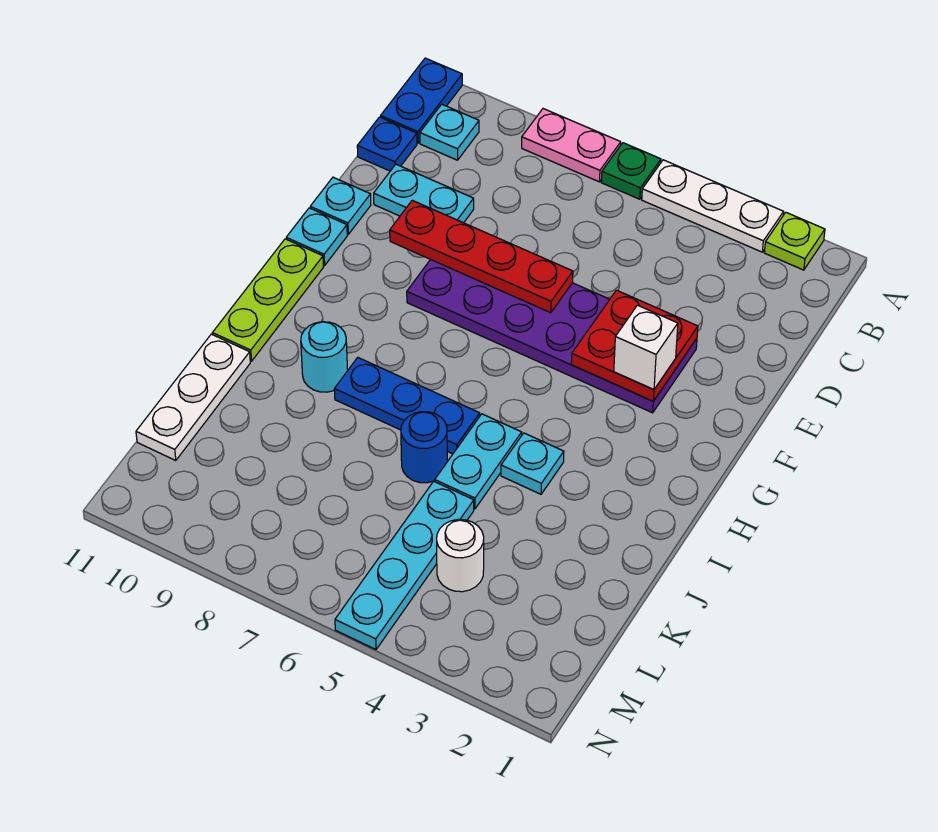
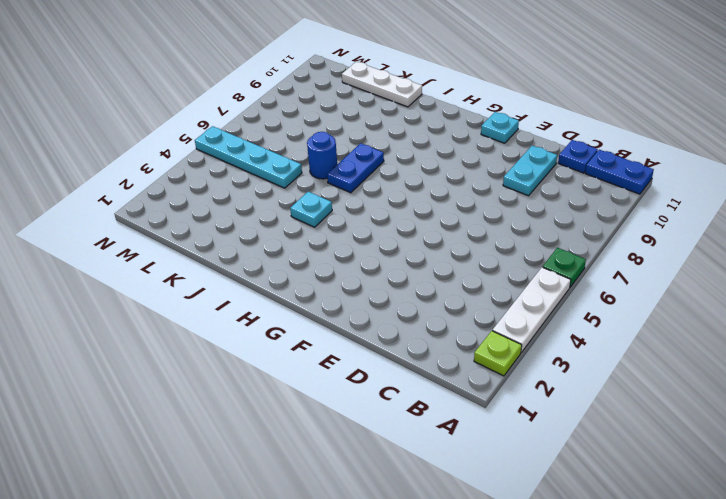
blue 1x2 plate [327,143,384,193] -> blue 1x3 plate [334,358,480,454]
none -> pink 1x2 plate [522,109,621,182]
none -> cyan 1x1 plate [420,104,479,160]
none -> purple 2x6 plate [407,260,697,413]

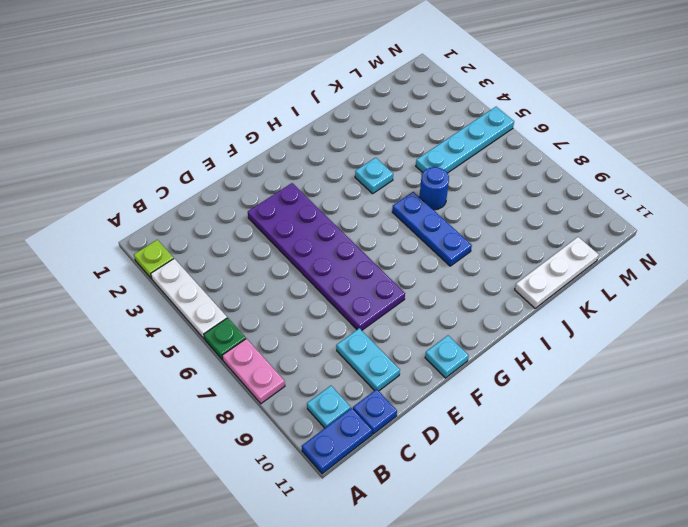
none -> cyan 1x1 plate [310,177,371,234]
none -> lime 1x3 plate [212,239,323,361]
none -> cyan 1x2 plate [435,414,522,509]

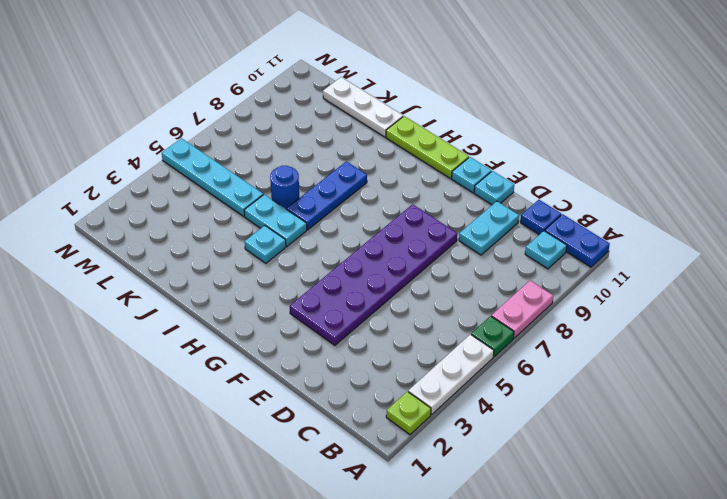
none -> cyan 1x1 round brick [301,322,348,392]
none -> white 1x1 round brick [437,519,484,592]
none -> red 2x2 plate [571,290,698,401]

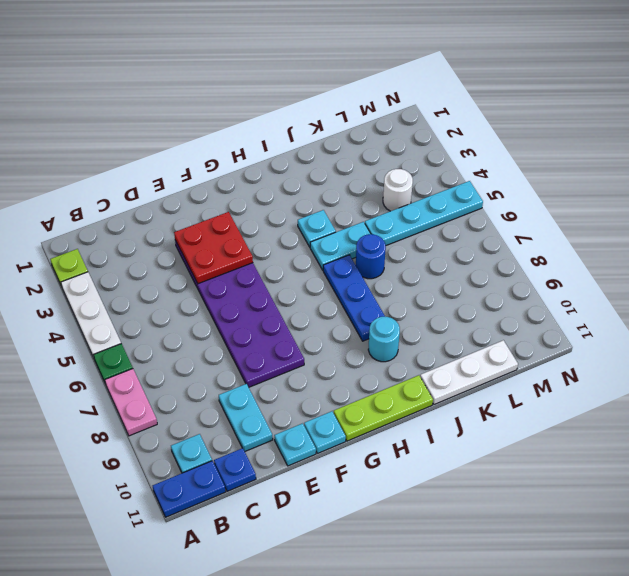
none -> red 1x4 plate [390,200,573,313]
none -> white 1x1 brick [614,305,678,389]

